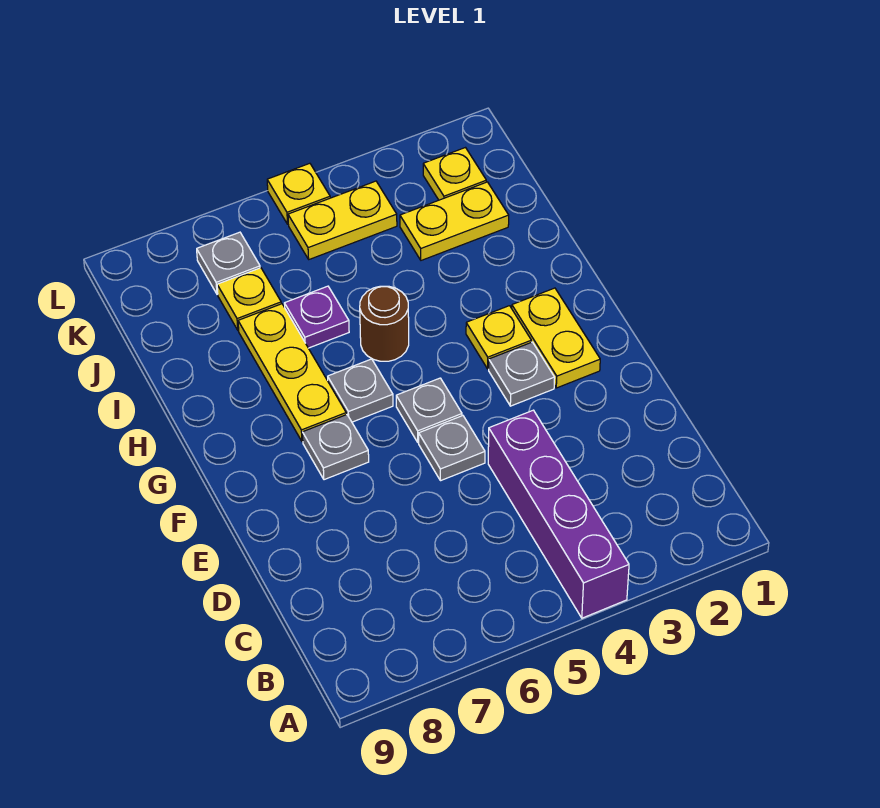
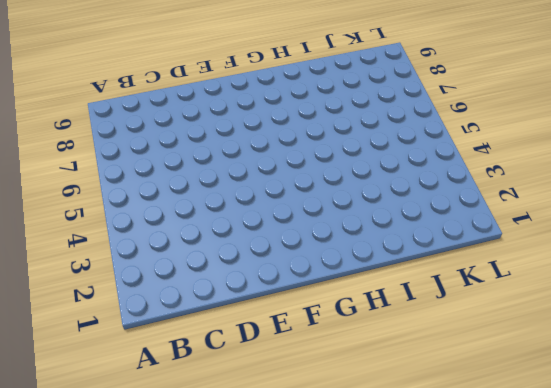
none -> purple 1x4 brick [488,410,629,618]
none -> grey 1x1 plate [419,416,485,481]
none -> yellow 1x2 plate [512,288,600,388]

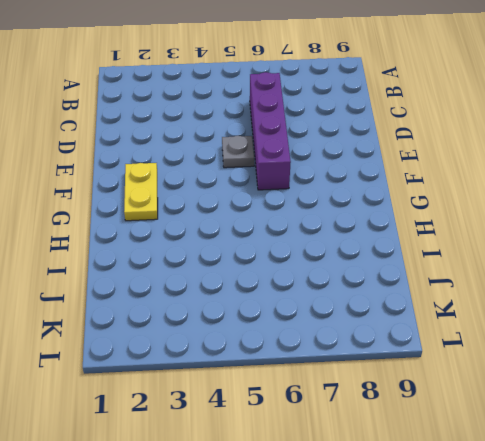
purple 1x4 brick [250,72,291,190] -> purple 1x4 brick moved to [488,410,629,618]
none -> grey 1x1 plate [489,342,555,406]
none -> grey 1x1 plate [396,378,462,443]
none -> grey 1x1 plate [302,415,369,480]

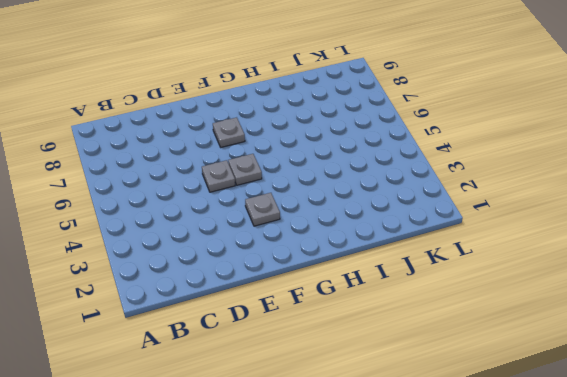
none -> purple 1x4 brick [488,410,629,618]
none -> yellow 1x2 plate [512,288,600,388]
none -> yellow 1x1 plate [466,306,531,369]

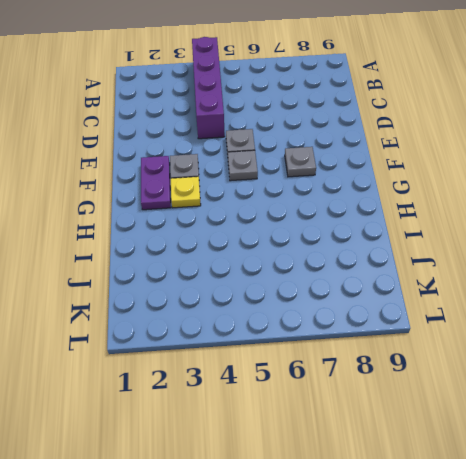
purple 1x2 plate [141,156,171,210] -> yellow 1x2 plate [512,288,600,388]
none -> grey 1x1 plate [328,359,393,422]
none -> yellow 1x3 plate [238,304,346,442]
none -> brown 1x1 round brick [360,286,409,361]

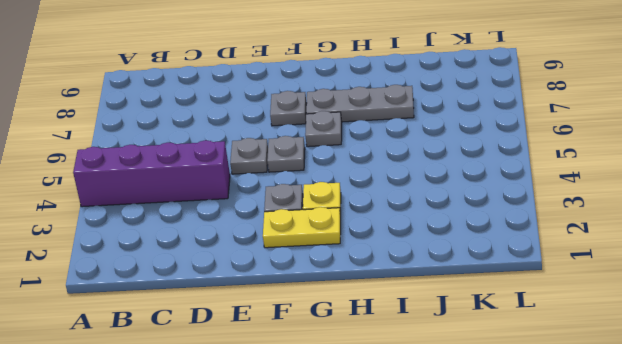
grey 1x3 plate [306,85,414,122] -> yellow 1x3 plate [238,304,346,442]
none -> brown 1x1 round brick [360,286,409,361]
none -> purple 1x1 plate [284,286,349,348]
none -> yellow 1x2 plate [400,182,509,260]

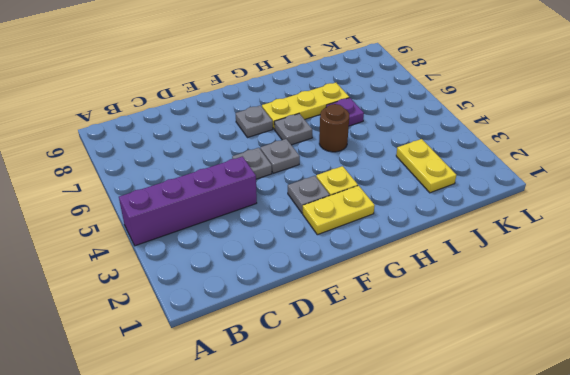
none -> yellow 1x1 plate [217,268,281,330]
none -> yellow 1x1 plate [423,148,486,200]
none -> yellow 1x2 plate [288,181,397,259]

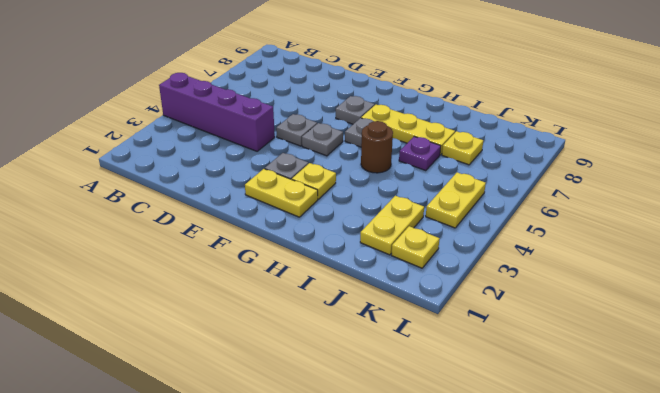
none -> grey 1x1 plate [197,232,260,294]
none -> yellow 1x1 plate [267,163,330,224]

